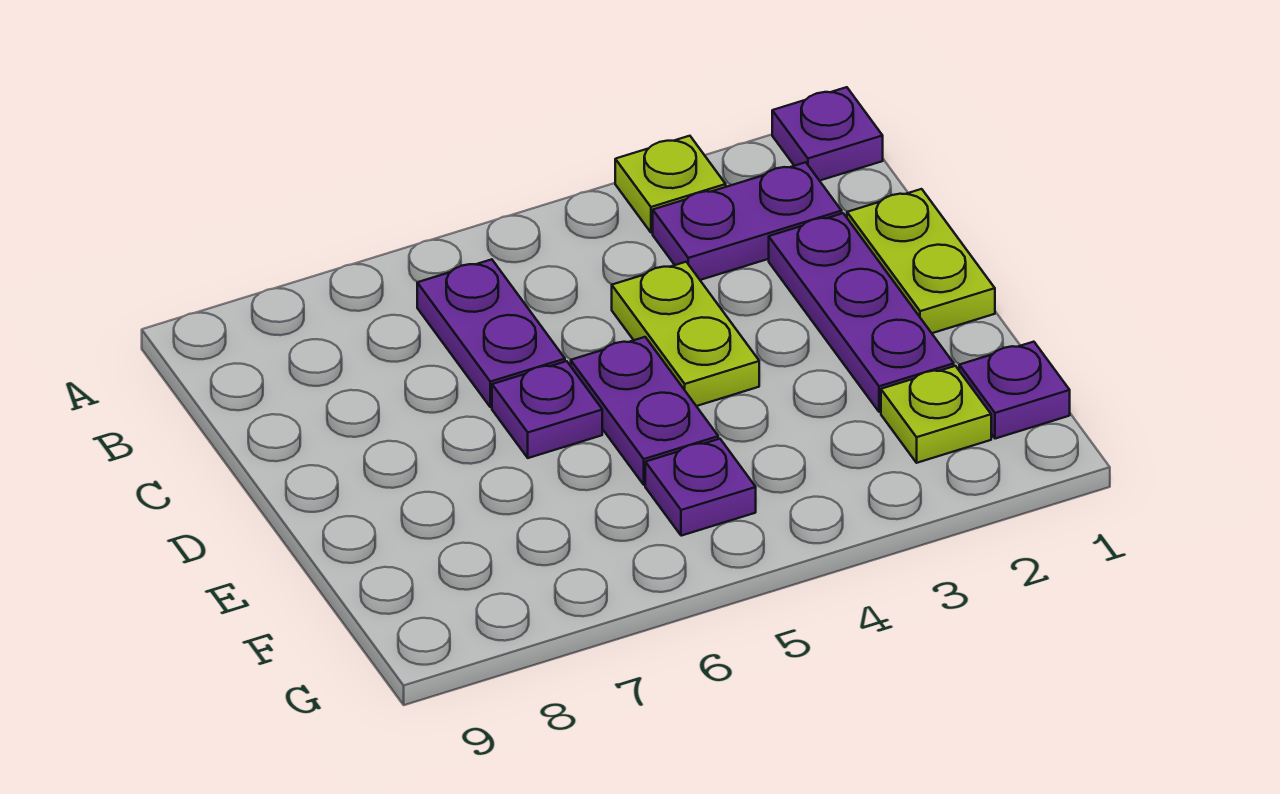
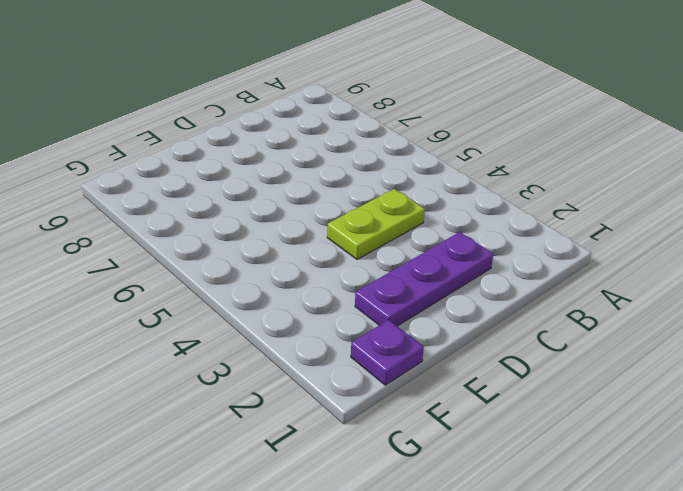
none -> purple 1x1 plate [772,87,883,181]
none -> lime 1x1 plate [615,136,726,233]
none -> purple 1x2 plate [653,162,842,280]

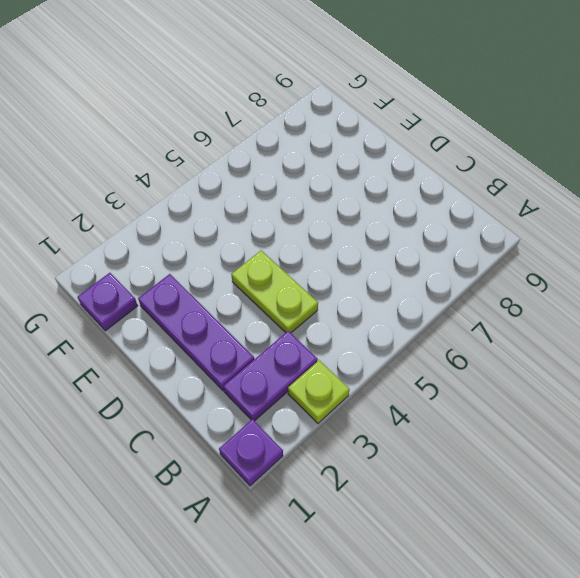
none -> purple 1x2 plate [417,259,565,407]
none -> lime 1x2 plate [847,189,995,333]
none -> purple 1x2 plate [571,337,718,485]

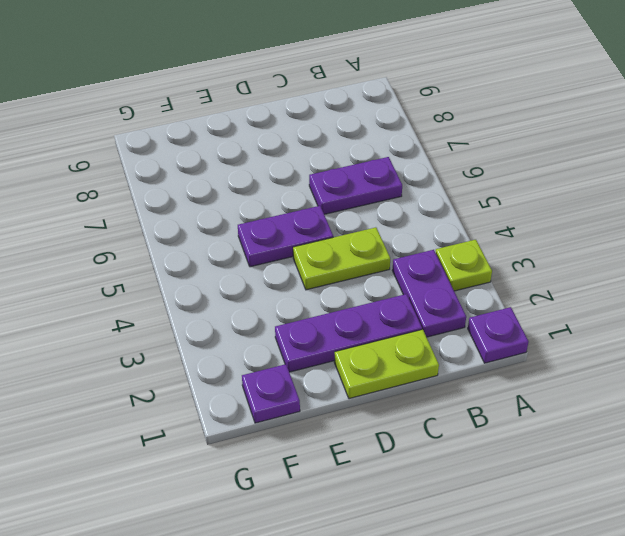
none -> purple 1x1 plate [492,361,602,458]
none -> lime 1x1 plate [881,366,991,463]
none -> purple 1x1 plate [645,439,756,536]

